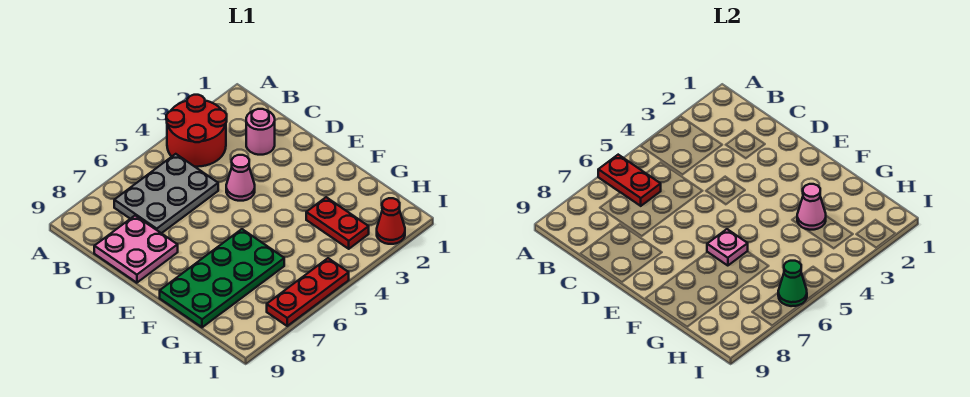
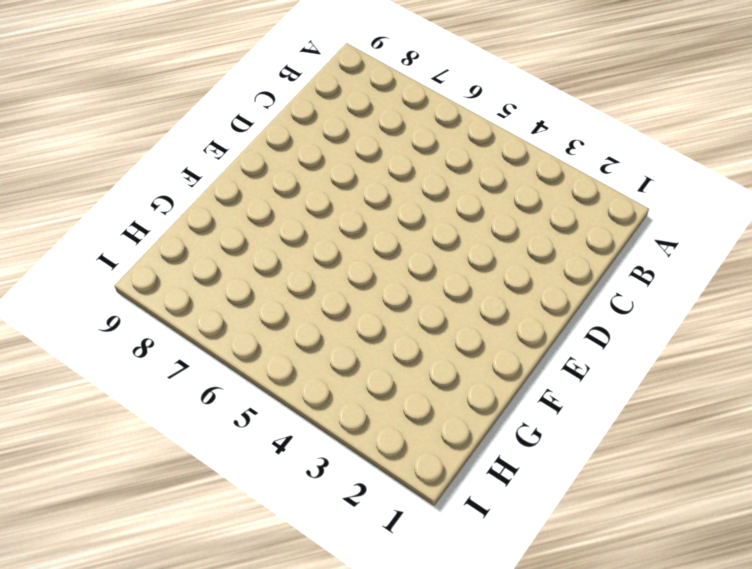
none -> red 2x2 round brick [166,95,227,167]
none -> grey 2x3 plate [114,154,218,233]
none -> pink 1x1 round brick [246,109,275,155]

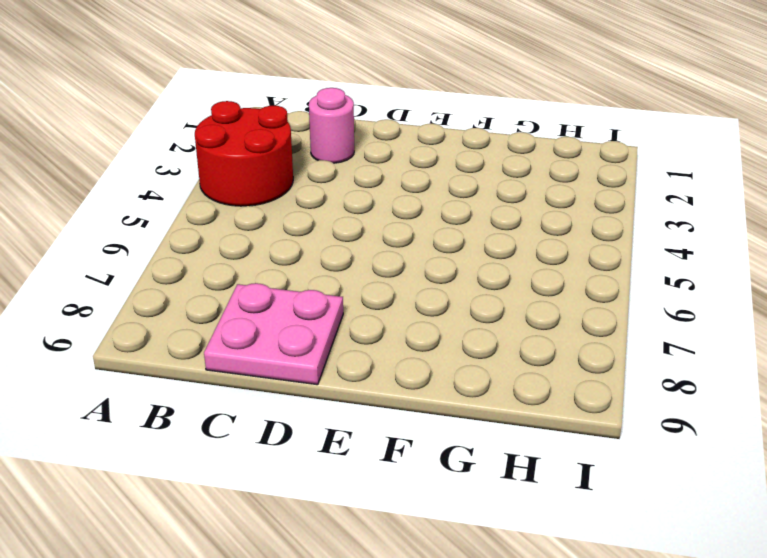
none -> grey 2x3 plate [114,154,218,233]
none -> pink 1x1 cone [226,155,255,201]
none -> green 2x4 plate [160,229,284,327]

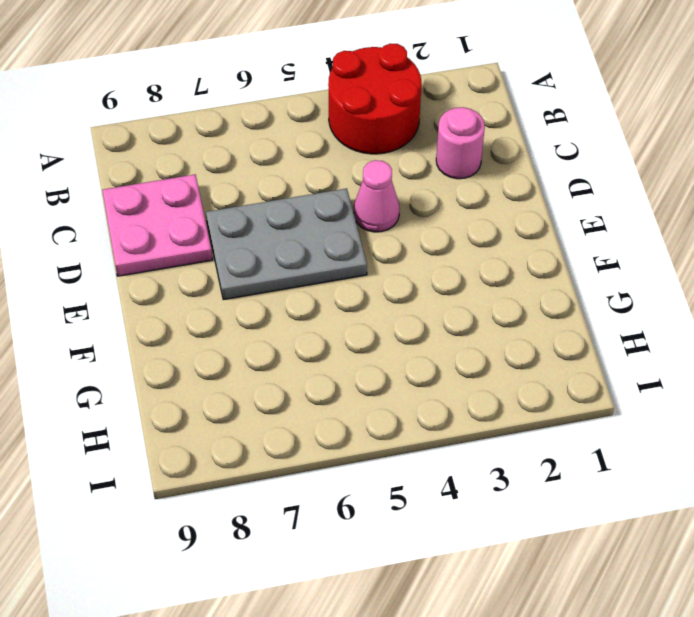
grey 2x3 plate [206,188,367,300] -> grey 2x3 plate moved to [114,154,218,233]
none -> green 2x4 plate [160,229,284,327]
none -> red 1x2 plate [306,197,369,249]
none -> red 1x1 cone [377,198,405,244]

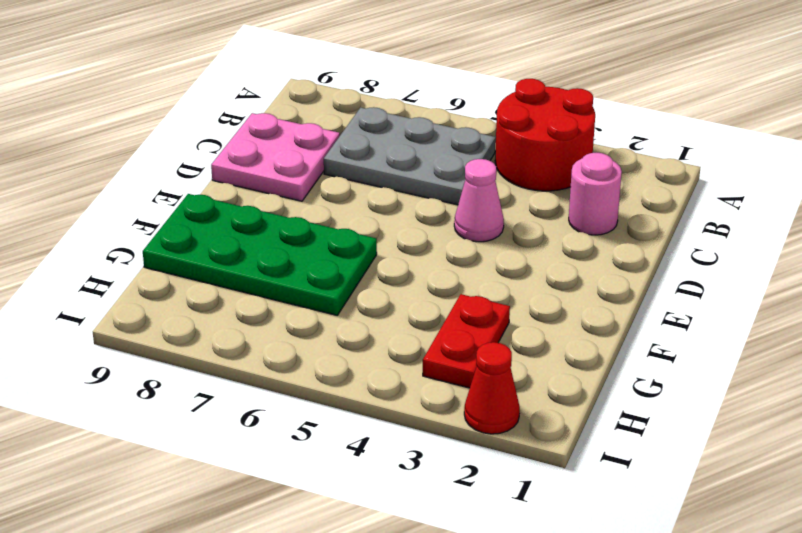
none -> red 1x3 plate [267,258,349,326]
none -> red 1x2 plate [598,155,661,206]
none -> pink 1x1 plate [707,229,748,266]

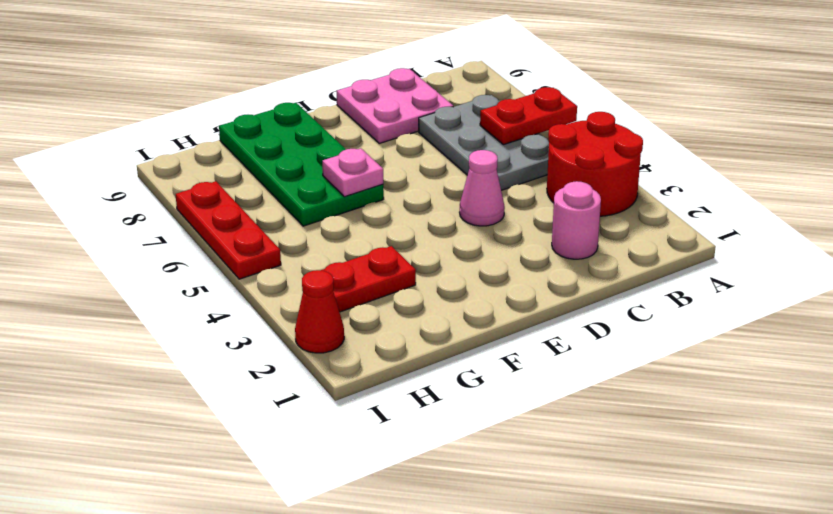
none -> pink 1x1 cone [797,184,826,230]
none -> green 1x1 cone [778,261,807,306]

